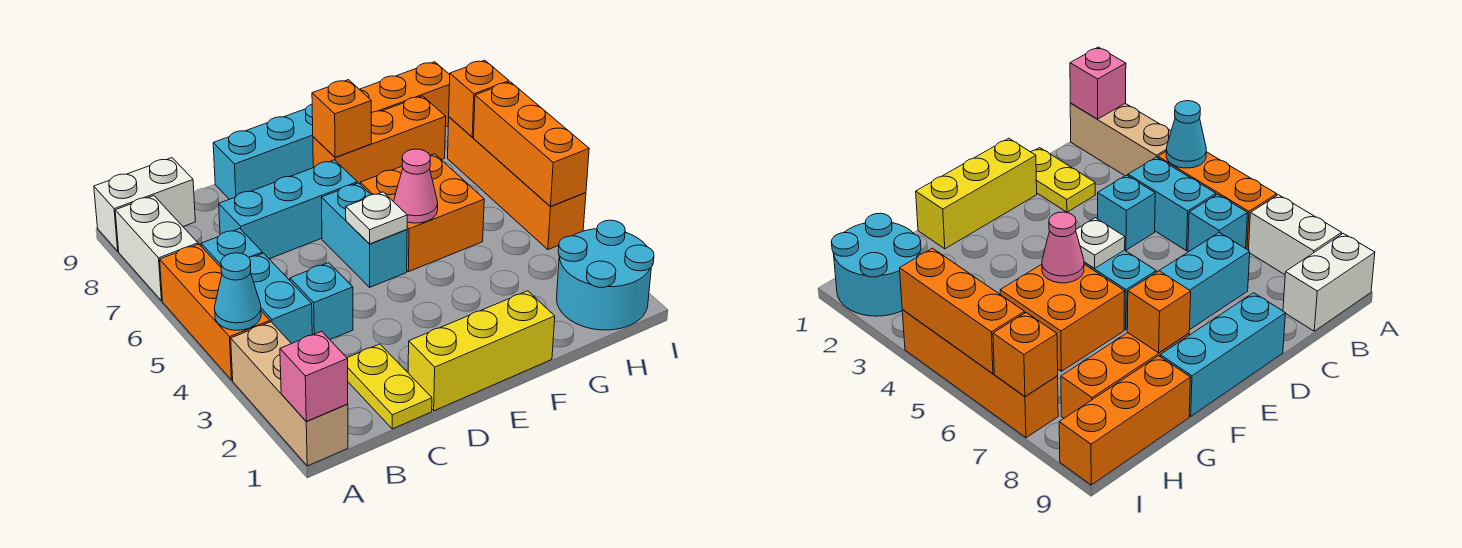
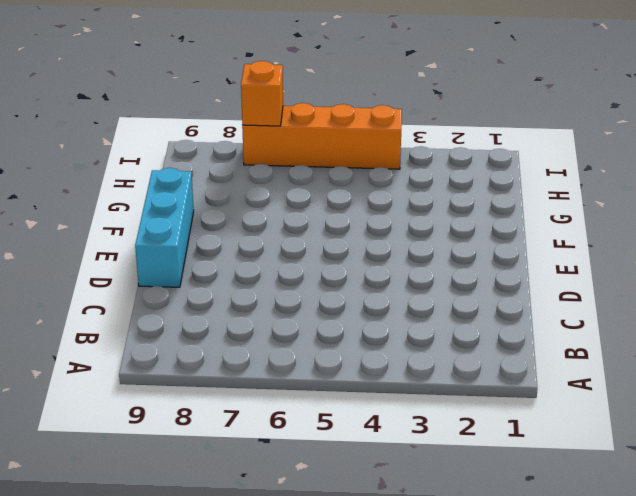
none -> tan 1x3 brick [231,322,348,466]
none -> orange 1x3 brick [160,244,270,380]
none -> white 1x2 brick [115,196,198,301]

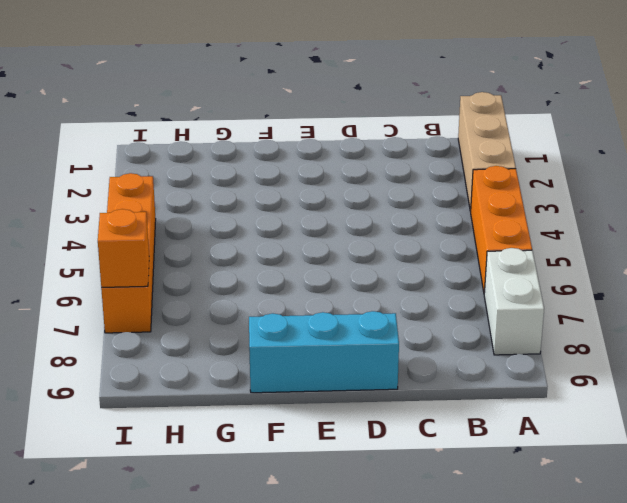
none -> white 1x2 brick [94,158,195,251]
none -> cyan 1x2 brick [249,253,312,344]
none -> cyan 1x1 brick [201,229,263,267]

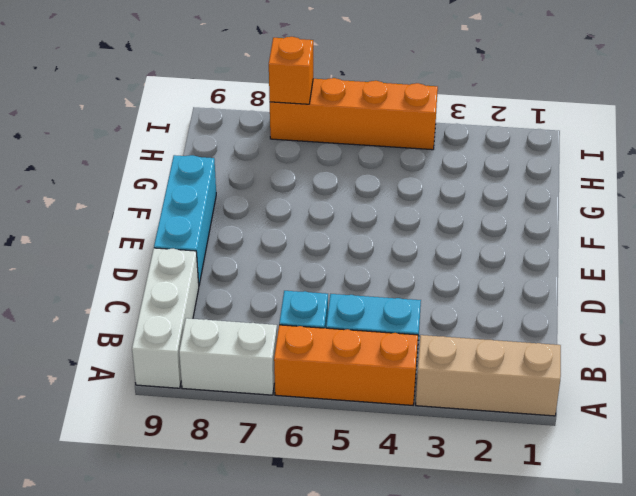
white 1x3 brick [132,248,199,388] -> white 1x2 brick [94,158,195,251]
none -> yellow 1x2 plate [347,344,432,429]
none -> cyan 1x1 brick [290,263,353,340]
none -> cyan 1x3 brick [219,160,357,259]

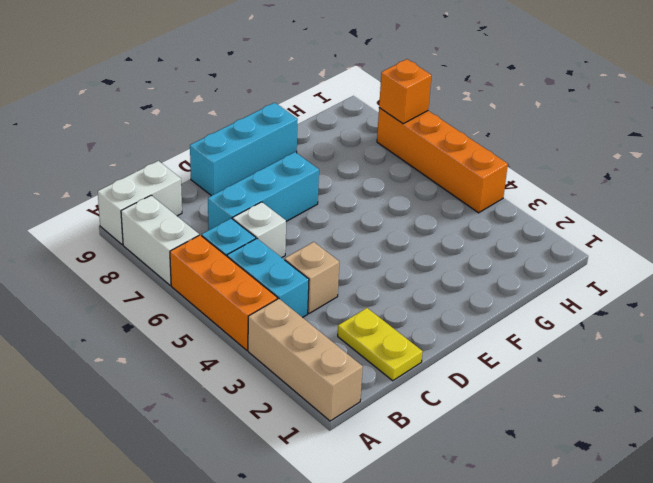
tan 1x1 brick [285,242,339,313] -> cyan 1x1 brick [290,263,353,340]
white 1x1 brick [233,202,286,258] -> none
none -> yellow 1x3 brick [408,291,555,411]
none -> cyan 1x2 brick [321,183,407,287]
none -> orange 2x2 brick [360,154,484,272]

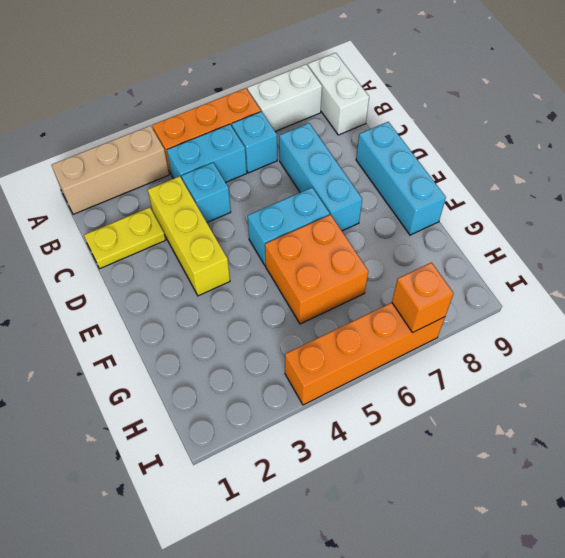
yellow 1x3 brick [148,176,230,296] -> yellow 1x3 brick moved to [408,291,555,411]
none -> orange 1x3 brick [313,96,446,184]
none -> orange 1x3 brick [359,62,450,127]
none -> cyan 2x2 round brick [557,220,654,330]

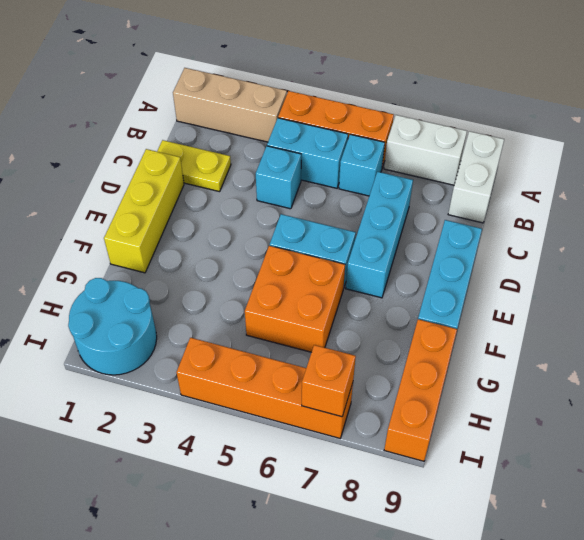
none -> orange 1x3 brick [313,96,446,184]
none -> pink 1x1 brick [280,331,348,421]
none -> cyan 1x1 cone [215,253,261,330]

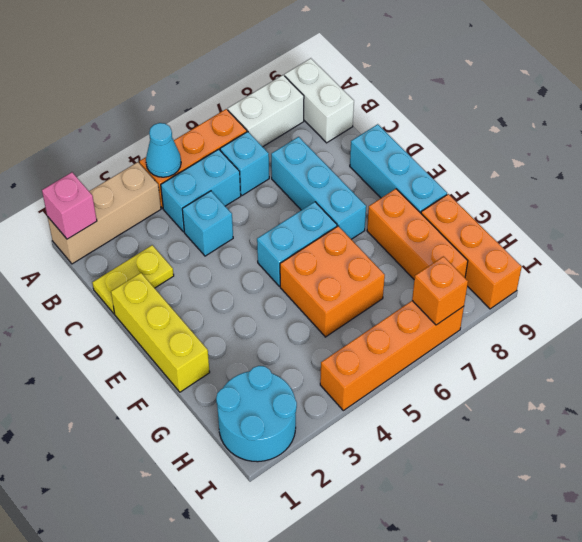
none -> white 1x1 plate [346,192,407,244]
none -> pink 1x1 cone [394,149,438,223]
none -> orange 1x1 brick [312,80,371,157]

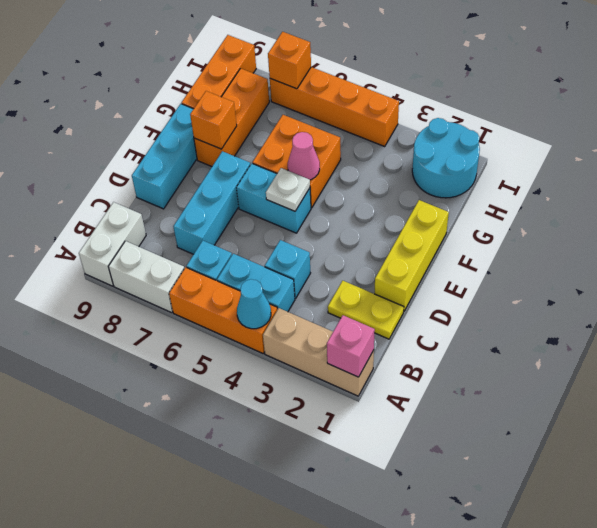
none -> orange 1x3 brick [474,82,589,207]

